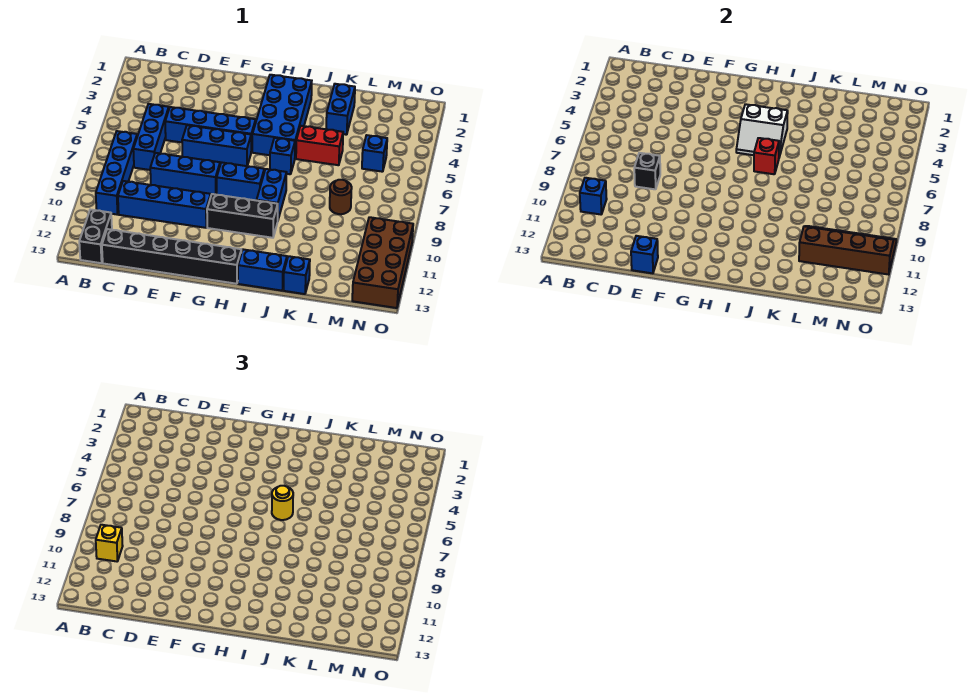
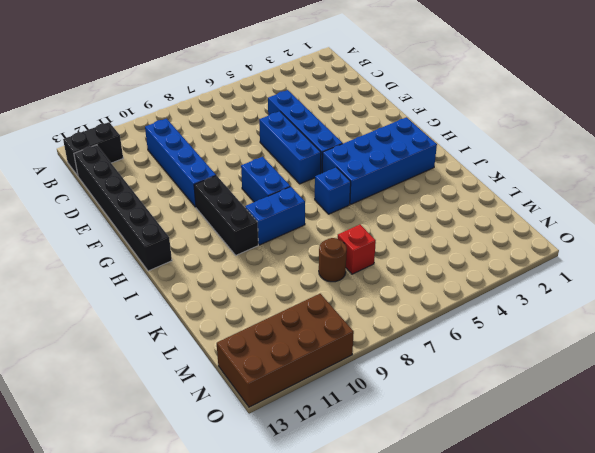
red 1x1 brick [338,225,376,274] -> red 1x1 brick moved to [754,138,779,174]
none -> blue 1x4 brick [96,131,137,214]
none -> blue 1x3 brick [133,104,169,170]
none -> blue 1x3 brick [150,153,220,195]

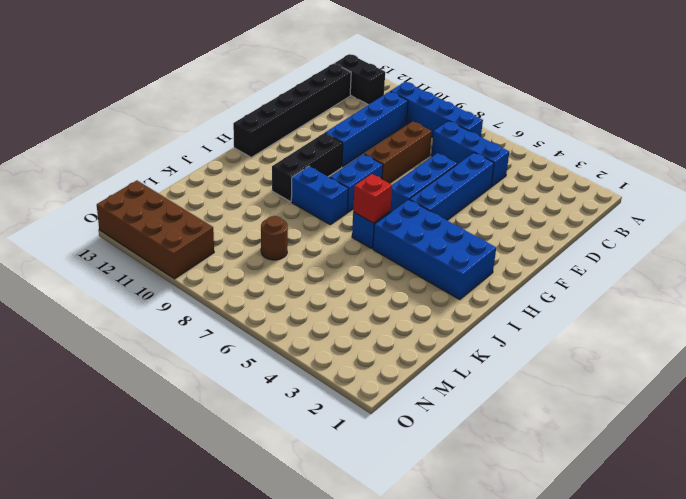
brown 1x3 brick [365,121,432,183] -> blue 1x3 brick [150,153,220,195]
none -> blue 1x2 brick [238,249,287,291]
none -> red 1x2 brick [296,126,343,165]
none -> blue 1x2 brick [326,84,355,135]

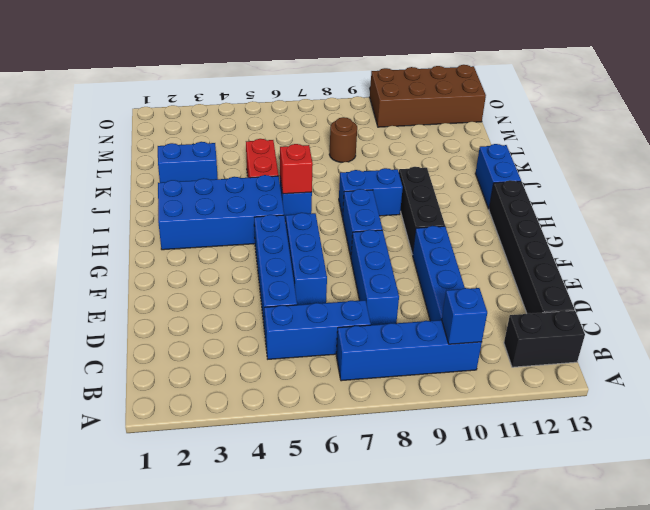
none -> blue 1x1 brick [284,256,310,294]
none -> blue 1x1 brick [362,135,387,172]
none -> black 1x1 brick [634,153,660,189]

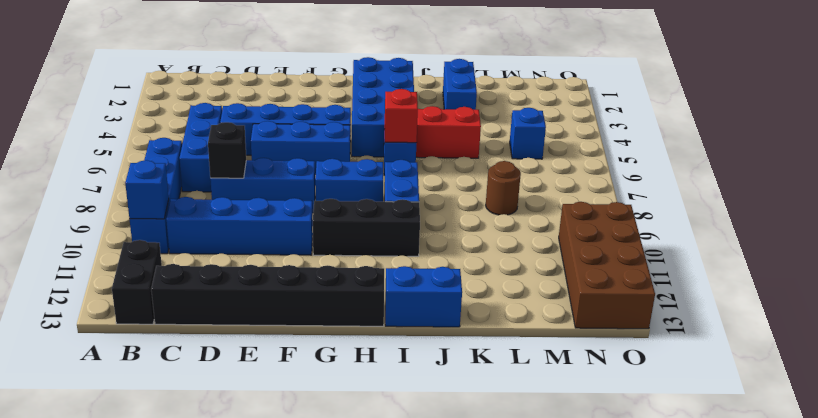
none -> blue 1x1 brick [284,256,310,294]
none -> blue 1x1 brick [631,236,658,273]
none -> white 2x2 slope [736,104,788,157]

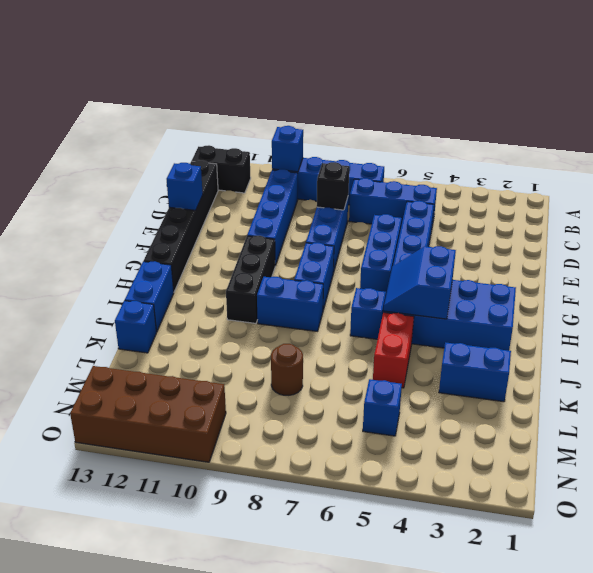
blue 2x2 slope [383,246,456,319] -> white 2x2 slope [736,104,788,157]
none -> red 1x1 brick [754,138,779,174]
none -> brown 2x4 slope [799,226,896,275]
none -> yellow 1x1 brick [96,525,123,561]

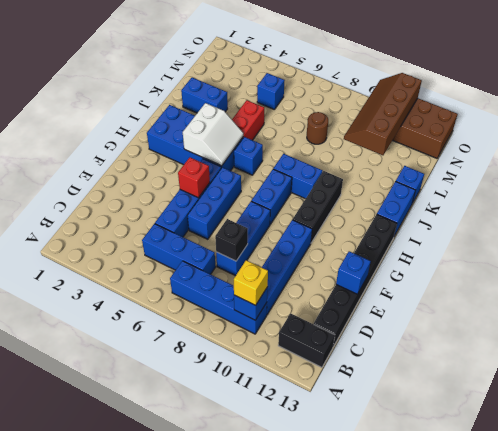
red 1x1 brick [178,157,210,198] -> red 1x1 brick moved to [754,138,779,174]
none -> yellow 1x1 round brick [272,486,293,520]

